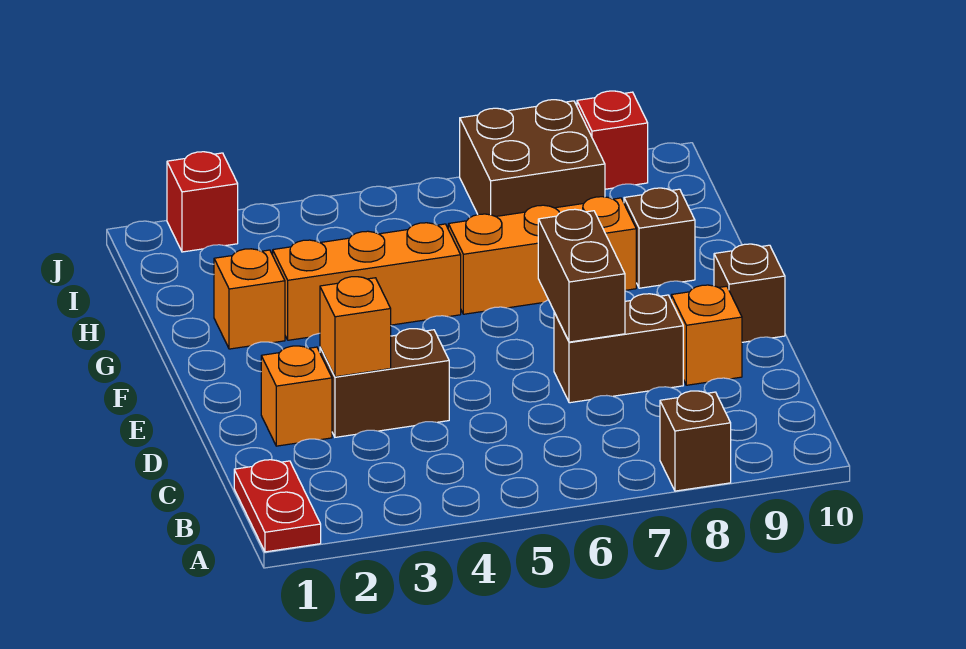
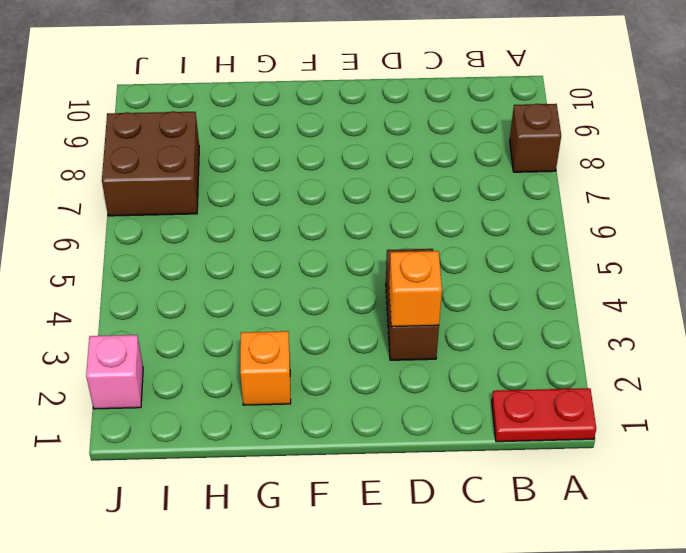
pink 1x1 brick [86,335,143,409] -> red 1x1 brick [167,152,238,252]
none -> orange 1x1 brick [261,346,332,446]
none -> brown 1x2 brick [554,294,683,403]
none -> orange 1x1 brick [671,285,742,385]

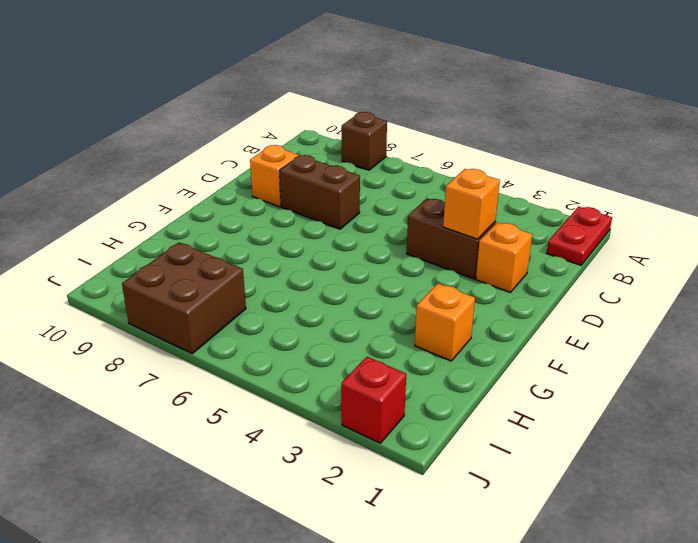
none -> brown 1x1 brick [714,244,785,342]
none -> orange 1x3 brick [273,223,461,340]
none -> orange 1x3 brick [448,197,636,314]

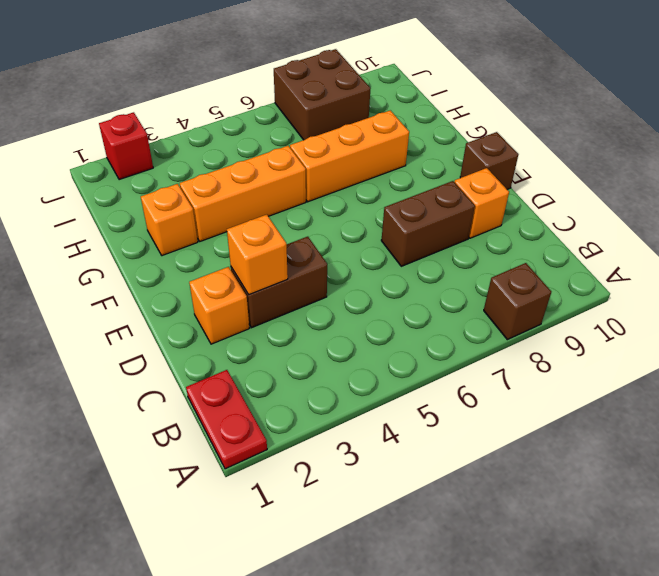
none -> brown 1x1 brick [624,188,695,288]
none -> red 1x1 brick [577,91,648,189]
none -> brown 1x2 brick [538,209,625,342]

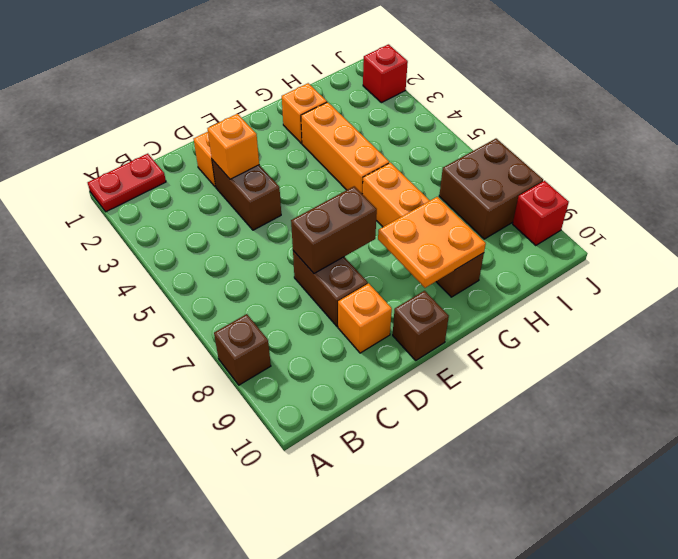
orange 2x2 plate [378,197,486,288] -> none

